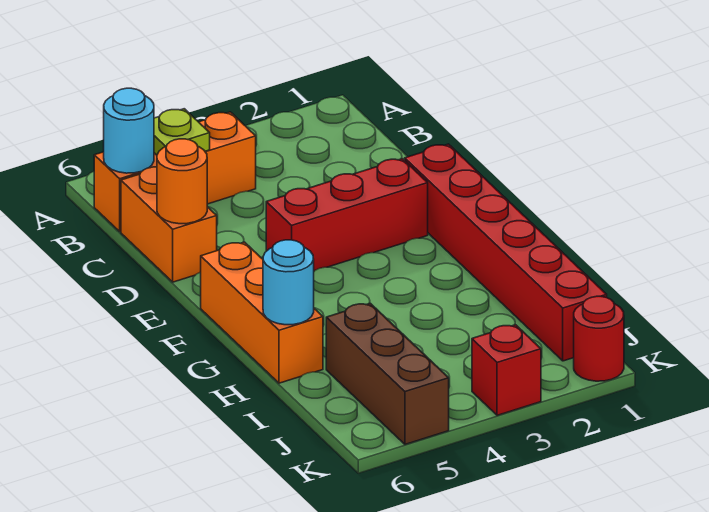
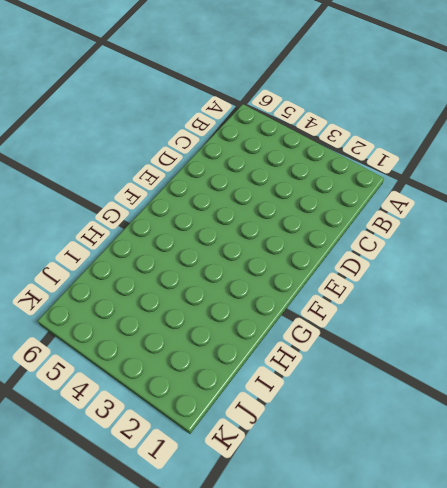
none -> orange 1x3 brick [94,112,256,232]
none -> orange 1x2 brick [121,167,217,282]
none -> red 1x6 brick [405,144,607,361]

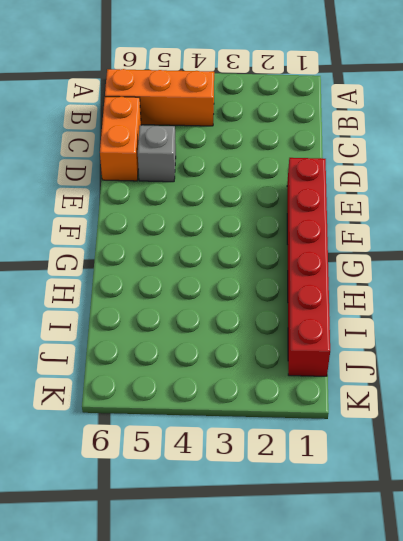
grey 1x1 brick [138,125,176,182] -> none
none -> red 1x3 brick [266,159,428,271]
none -> orange 1x3 brick [201,242,323,383]
none -> brown 1x3 brick [326,303,449,444]

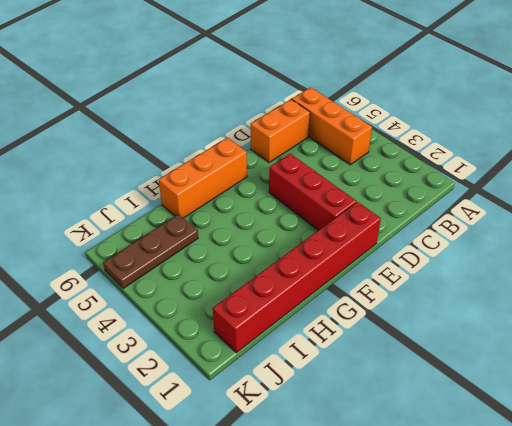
brown 1x3 plate [103,214,198,288] -> brown 1x3 brick [326,303,449,444]
none -> red 1x1 round brick [574,296,624,381]
none -> red 1x1 brick [472,325,541,415]
none -> lime 1x1 plate [154,109,210,155]

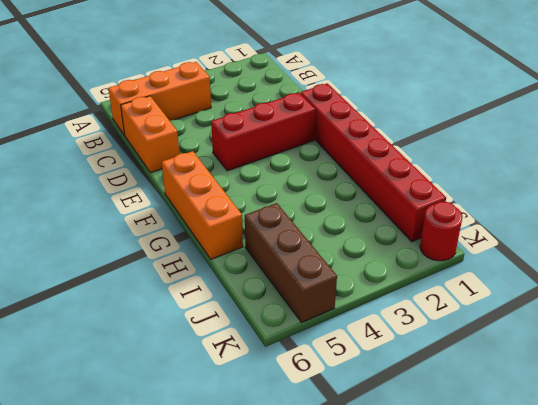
none -> red 1x1 brick [472,325,541,415]
none -> lime 1x1 plate [154,109,210,155]
none -> cyan 1x1 round brick [104,88,154,173]

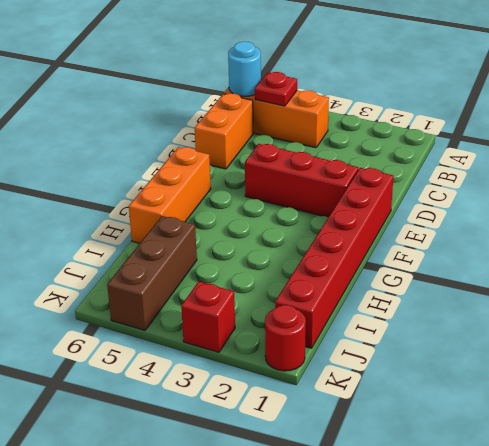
red 1x1 plate [255,72,297,106] -> lime 1x1 plate [154,109,210,155]
none -> orange 1x1 round brick [157,139,207,224]
none -> cyan 1x1 round brick [263,240,314,325]

